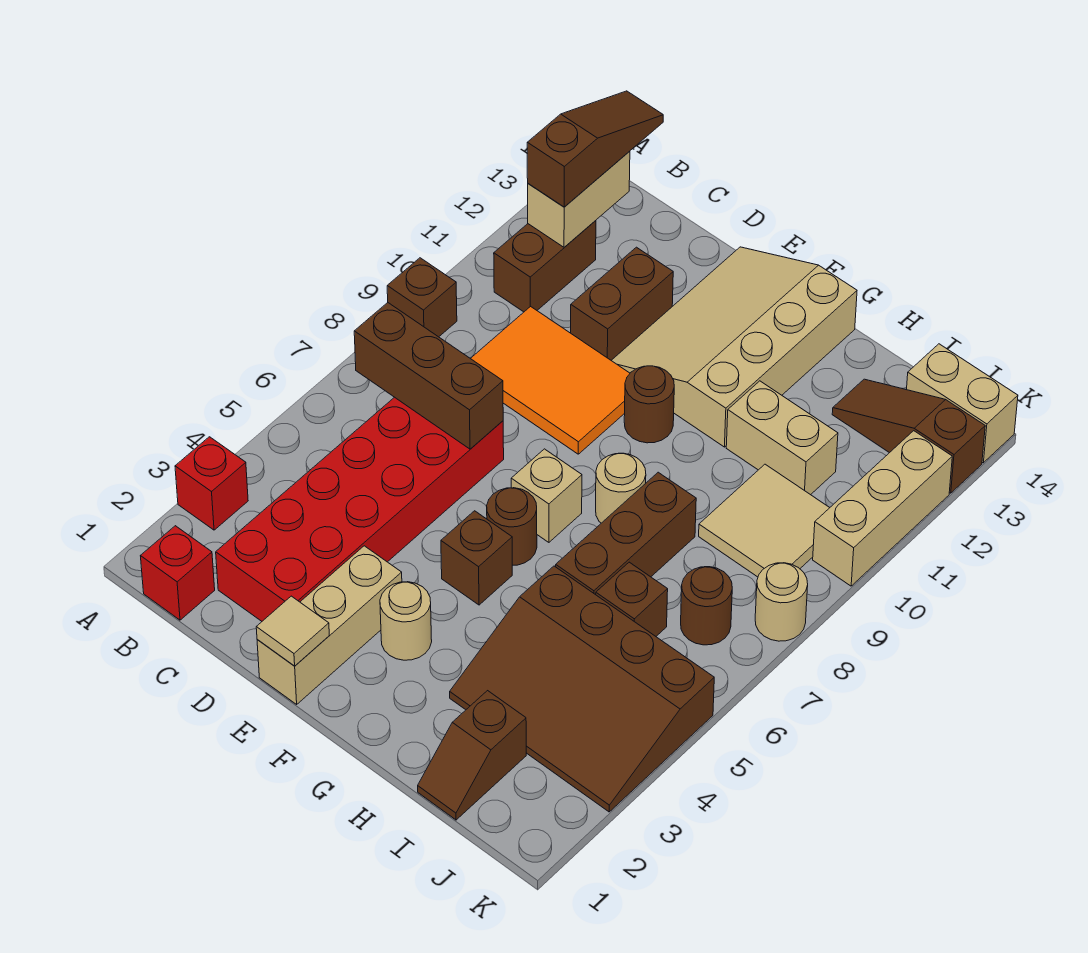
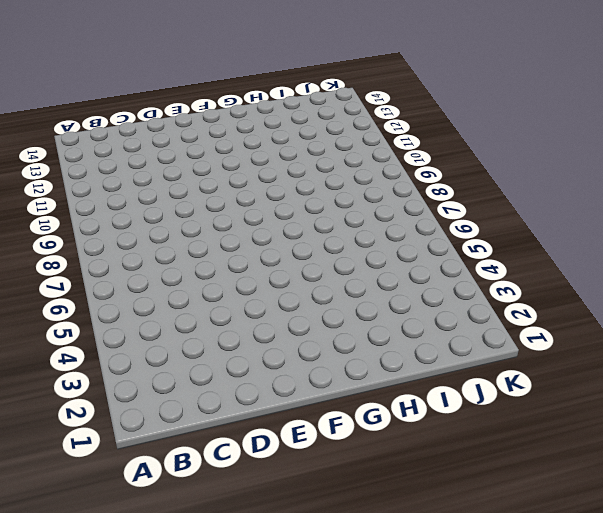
none -> red 1x1 brick [175,437,248,530]
none -> brown 1x1 brick [387,258,457,337]
none -> red 1x1 brick [141,526,215,620]
none -> brown 1x2 brick [494,221,596,312]

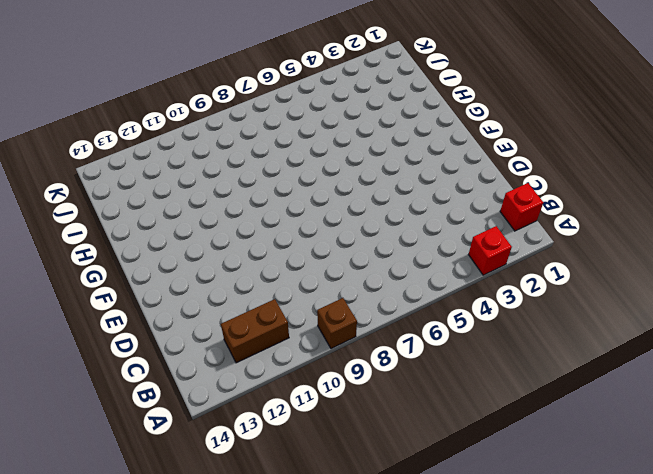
none -> red 2x6 brick [216,397,504,621]
none -> orange 2x3 tile [470,306,630,454]
none -> brown 1x2 brick [571,247,673,360]
none -> tan 1x3 brick [257,546,402,704]

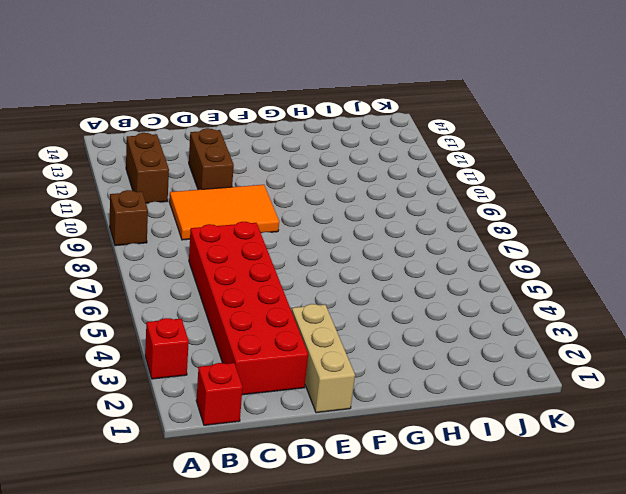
none -> tan 3x4 slope [611,247,857,447]
none -> tan 1x1 round brick [380,582,432,660]
none -> brown 1x1 brick [441,511,512,605]
none -> brown 1x1 round brick [487,488,537,566]

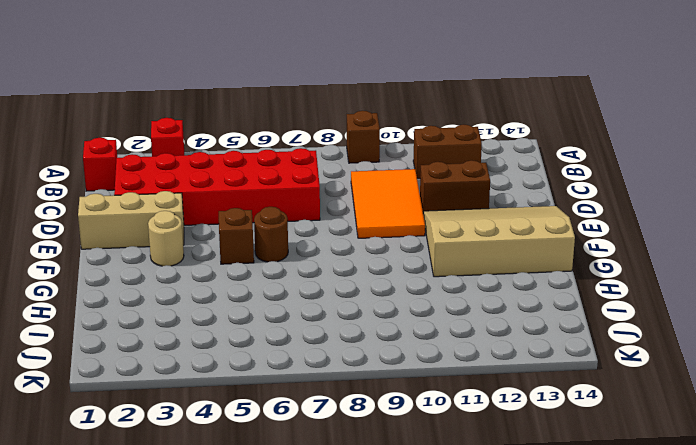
none -> tan 1x1 brick [511,449,582,542]
none -> brown 1x1 round brick [624,366,674,443]
none -> tan 1x1 round brick [596,453,646,523]
none -> brown 3x4 slope [450,566,714,812]

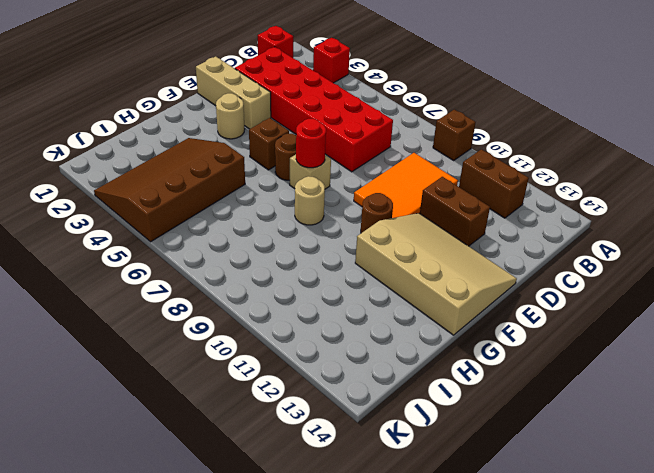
red 1x1 round brick [296,119,326,168] -> none
none -> brown 1x3 brick [556,472,696,595]
none -> tan 1x2 brick [726,381,838,495]
none -> brown 1x2 slope [418,691,526,820]
none -> brown 1x1 brick [596,562,668,636]

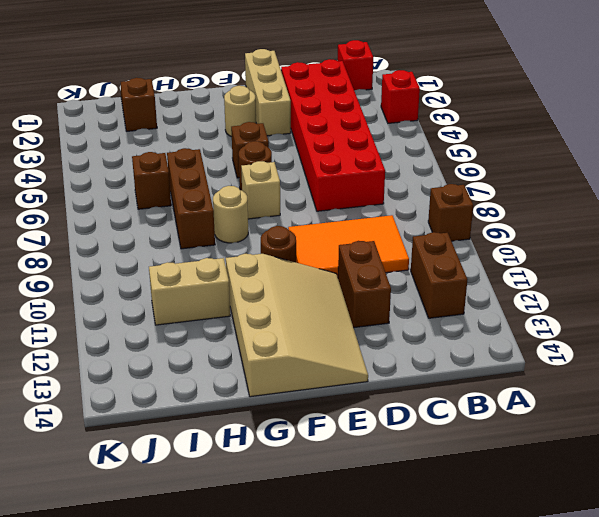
none -> brown 3x4 slope [450,566,714,812]
none -> tan 2x2 tile [699,464,830,577]
none -> brown 1x3 slope [832,379,985,493]
none -> brown 1x1 round brick [681,567,732,645]

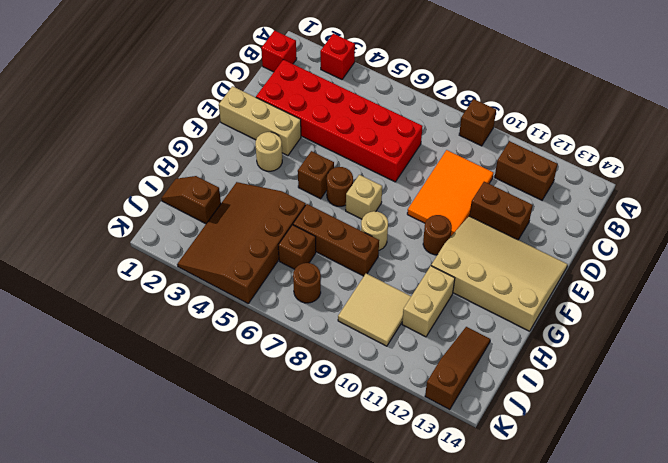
none -> tan 1x2 brick [907,344,1018,463]
none -> tan 1x1 round brick [755,563,808,641]
none -> tan 1x3 brick [813,431,952,586]
none -> brown 1x3 brick [354,303,503,449]

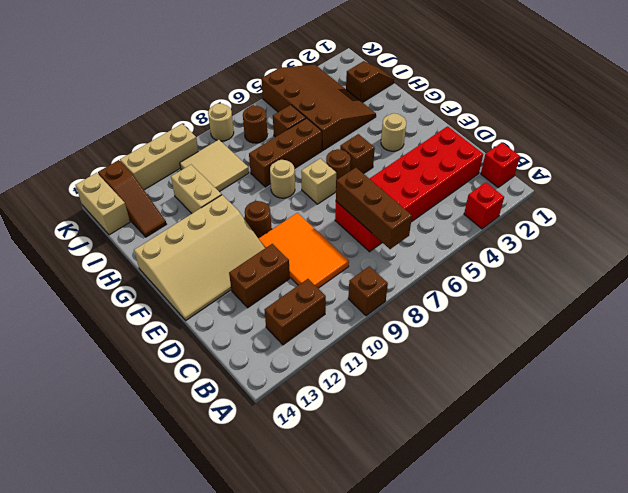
none -> tan 1x3 brick [257,546,402,704]
none -> tan 1x2 brick [528,151,630,247]
none -> tan 1x1 tile [256,596,329,666]
none -> brown 1x3 slope [527,91,663,207]

